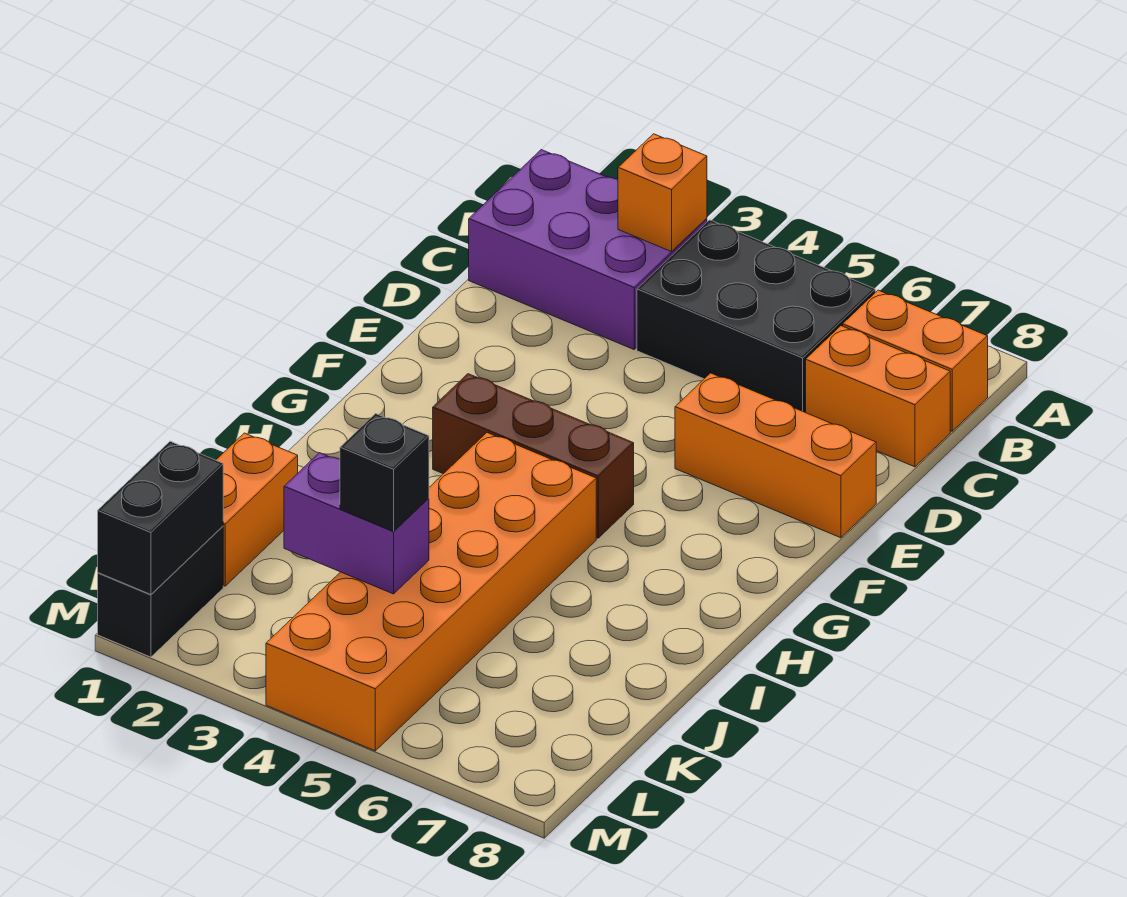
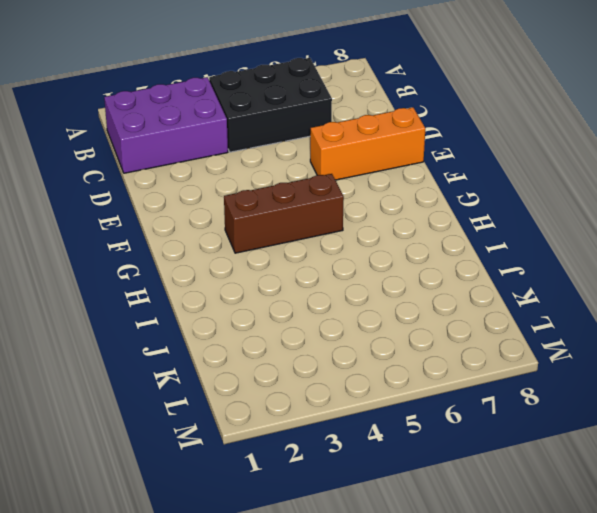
none -> orange 1x2 brick [843,290,988,431]
none -> orange 1x2 brick [806,326,950,467]
none -> orange 2x6 brick [266,433,596,751]

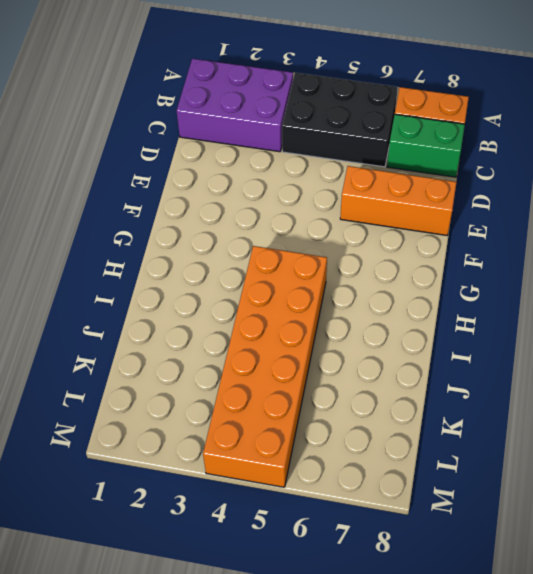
green 1x2 brick [387,114,465,177] -> orange 1x2 brick [806,326,950,467]
none -> brown 1x3 brick [433,374,634,538]
none -> orange 1x2 brick [216,433,298,586]
none -> black 1x2 brick [98,526,223,657]

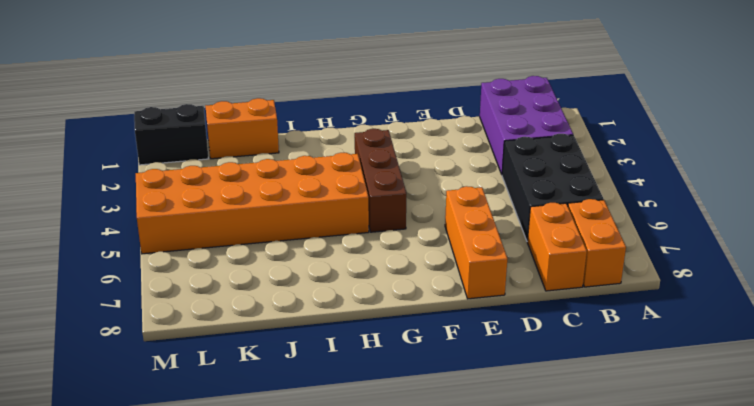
none -> orange 1x1 brick [618,134,707,252]
none -> purple 1x2 brick [284,453,429,594]
none -> black 1x2 brick [98,441,223,594]

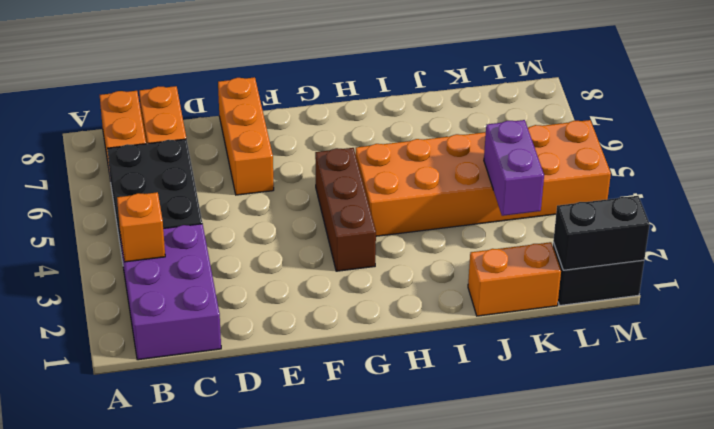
none -> black 1x1 brick [340,414,429,531]

